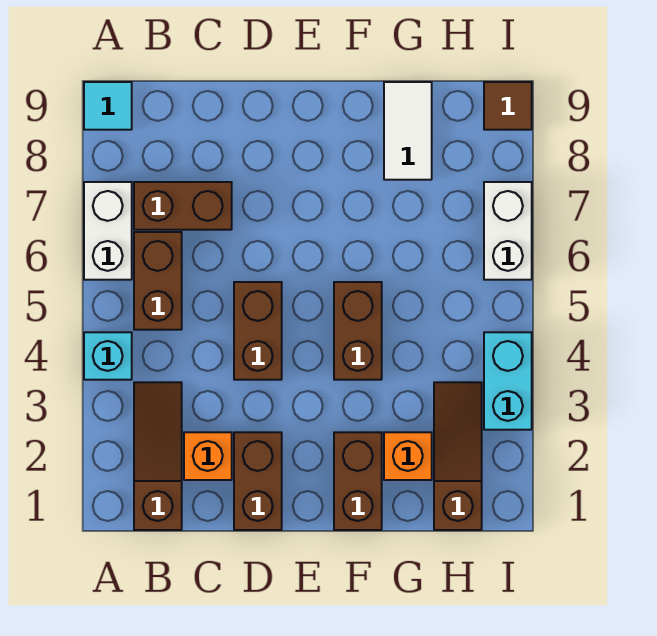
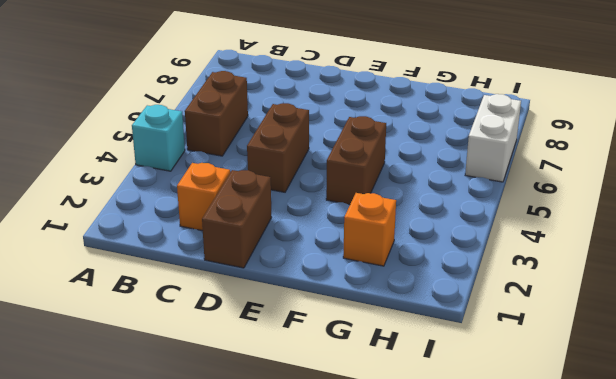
none -> white 1x2 brick [84,182,132,280]
none -> cyan 1x1 tile [84,82,132,130]
none -> brown 1x3 slope [134,382,182,530]

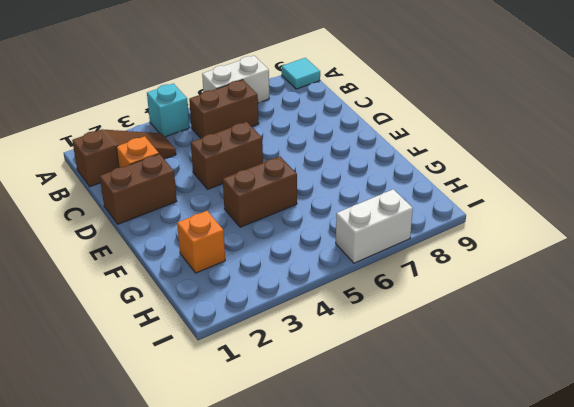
none -> brown 1x2 brick [134,182,232,230]
none -> brown 1x2 brick [334,432,382,530]
none -> white 1x2 tile [384,82,432,180]

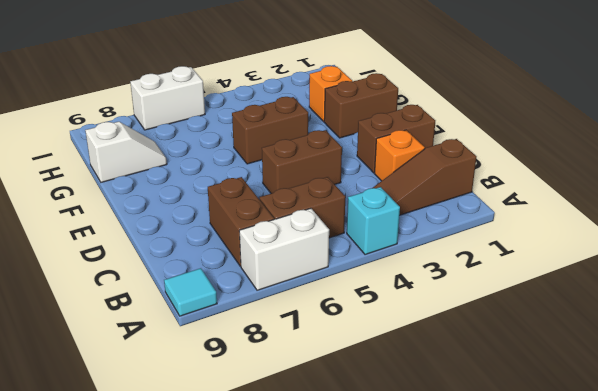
white 1x2 slope [85,122,167,182] -> white 1x2 tile [384,82,432,180]
none -> brown 1x3 slope [434,382,482,530]
none -> cyan 1x2 brick [484,332,532,430]
none -> brown 1x1 tile [484,82,532,130]

